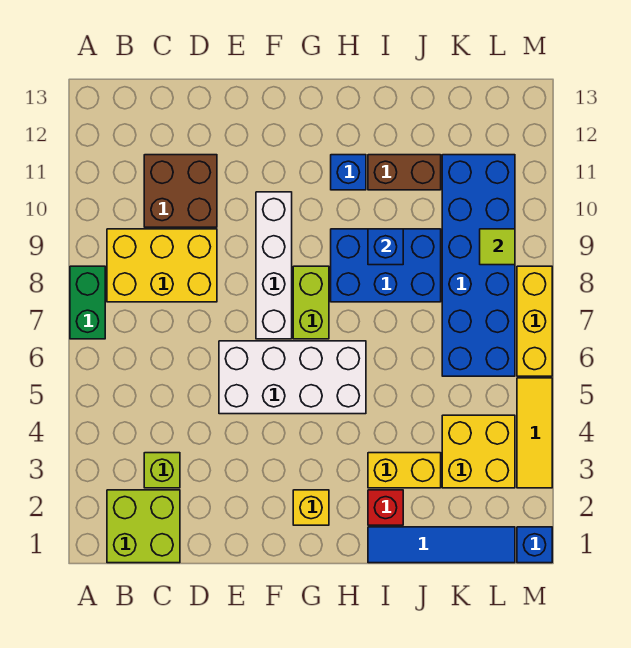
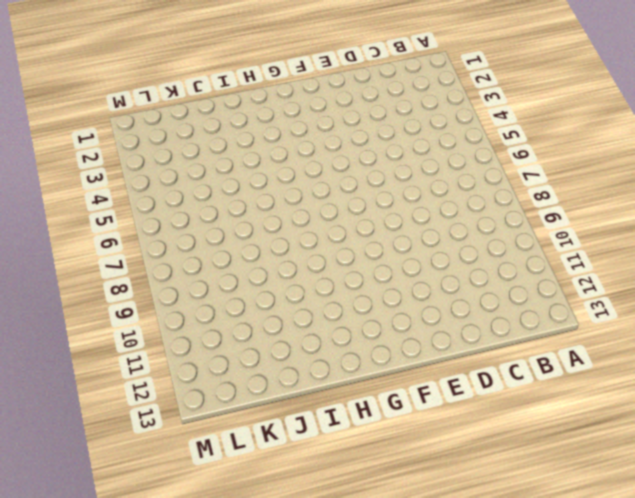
none -> green 1x2 brick [70,266,105,339]
none -> lime 2x2 brick [107,490,180,563]
none -> yellow 2x3 brick [107,229,217,302]

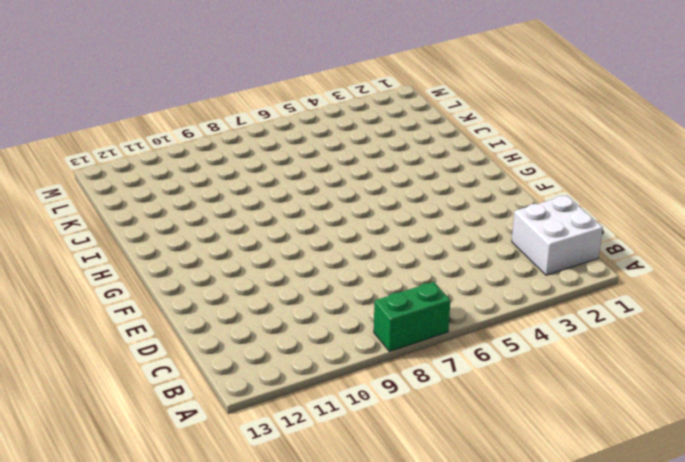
white 2x2 brick [512,195,603,275] -> lime 2x2 brick [107,490,180,563]
none -> yellow 2x3 brick [107,229,217,302]
none -> lime 1x1 brick [144,453,180,488]
none -> brown 2x2 brick [144,155,217,227]

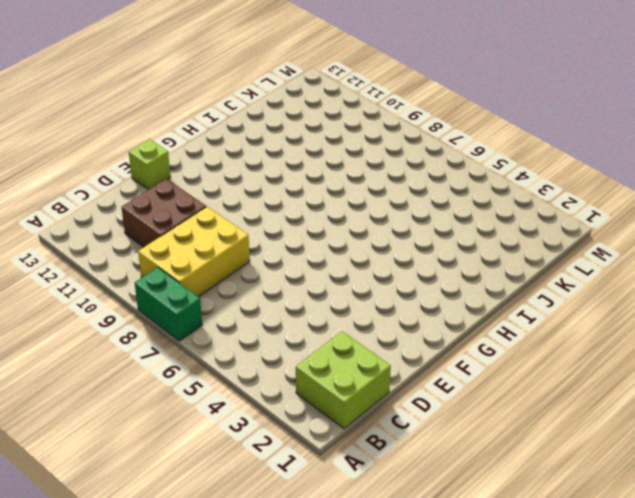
lime 1x1 brick [129,139,171,190] -> lime 1x1 brick moved to [144,453,180,488]
none -> white 2x4 brick [219,341,366,414]
none -> white 1x4 brick [256,192,292,339]
none -> yellow 1x1 brick [293,490,329,525]

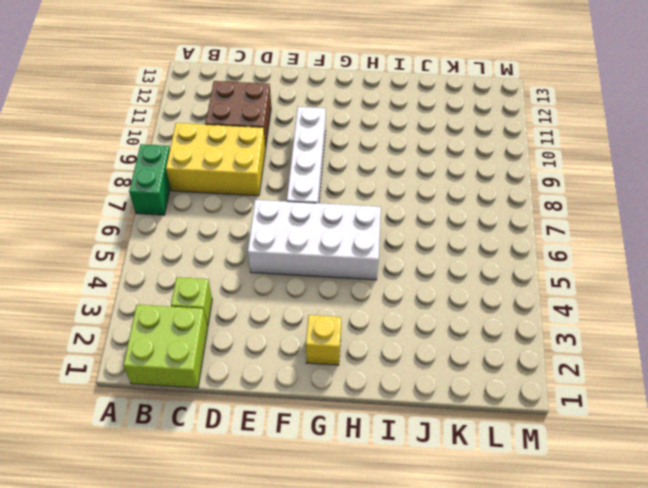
none -> lime 1x2 brick [293,266,329,339]
none -> blue 2x3 brick [331,229,441,302]
none -> blue 1x1 brick [331,155,366,190]

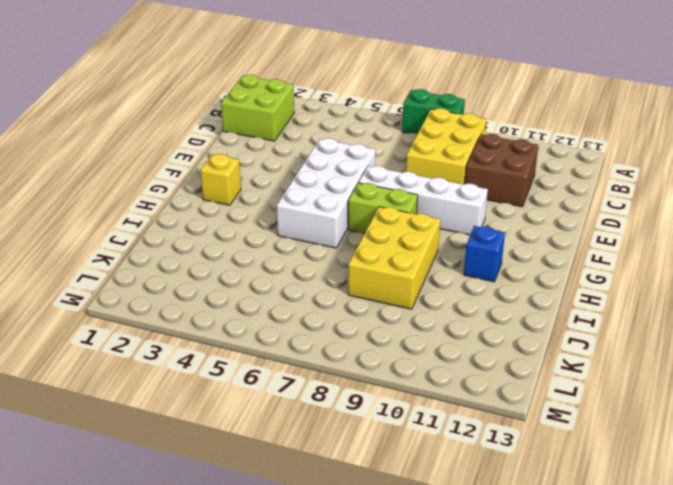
yellow 2x3 brick [348,207,440,309] -> blue 2x3 brick [331,229,441,302]
none -> lime 1x1 brick [144,453,180,488]
none -> blue 1x4 tile [368,527,515,563]
none -> red 1x1 brick [368,490,403,525]

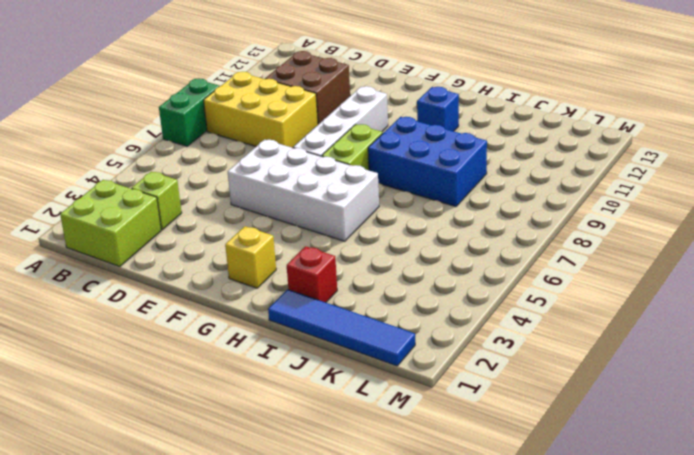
none -> yellow 1x2 brick [368,453,441,488]
none -> brown 1x2 brick [368,155,441,190]
none -> yellow 2x2 brick [442,415,515,488]

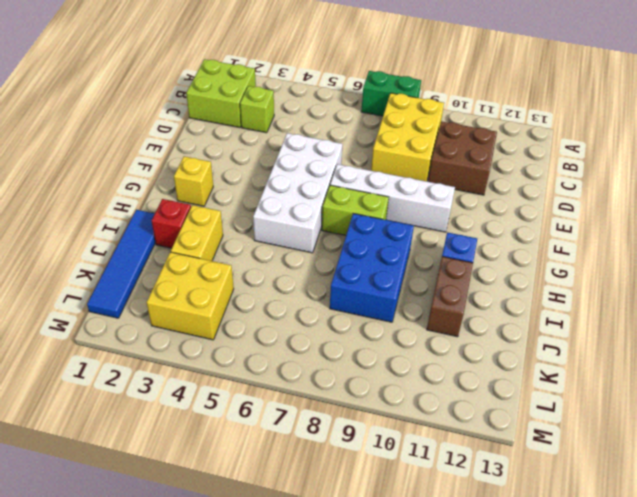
none -> blue 2x6 brick [442,155,515,376]
none -> blue 1x1 brick [517,527,552,563]
none -> yellow 1x3 tile [517,378,552,488]

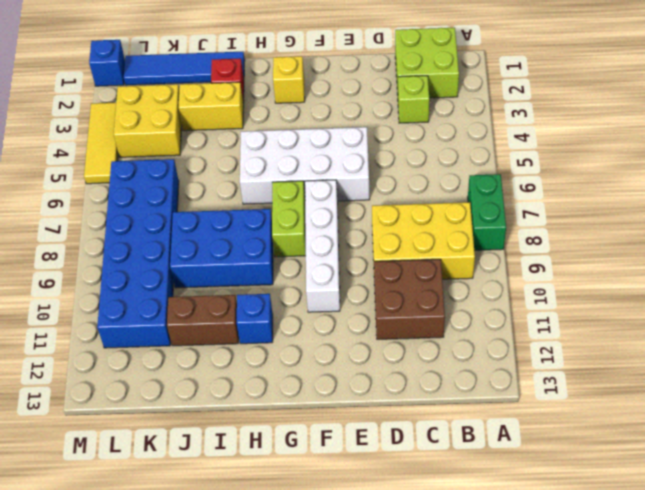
none -> yellow 1x3 brick [517,266,552,376]
none -> blue 1x1 brick [368,229,403,265]
none -> lime 1x1 tile [480,229,515,265]

